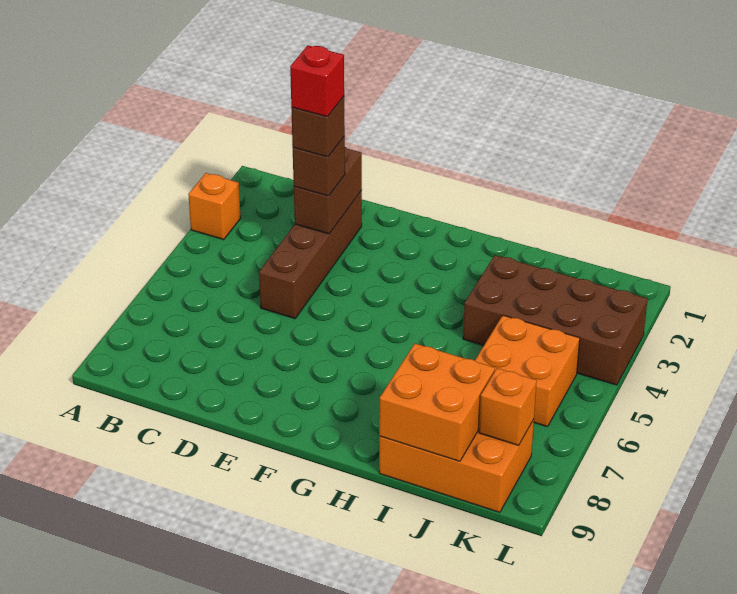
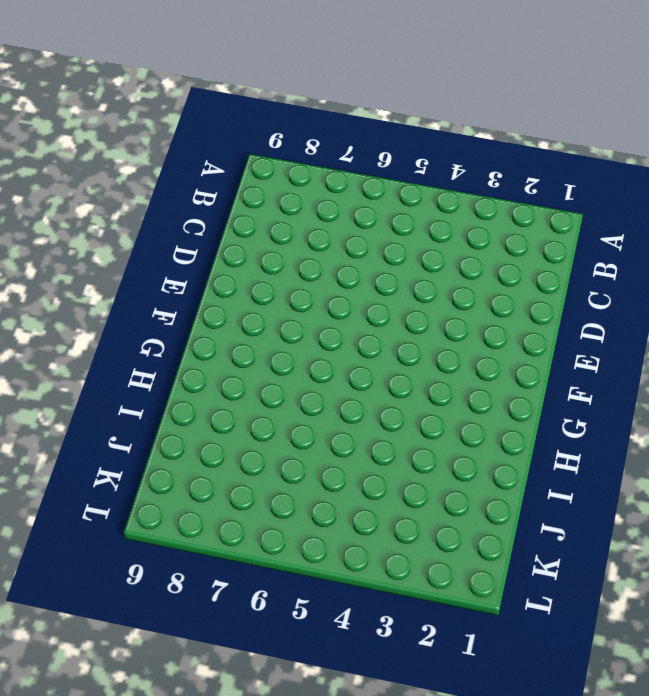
none -> orange 1x1 brick [188,173,241,240]
none -> brown 1x4 brick [259,191,362,319]

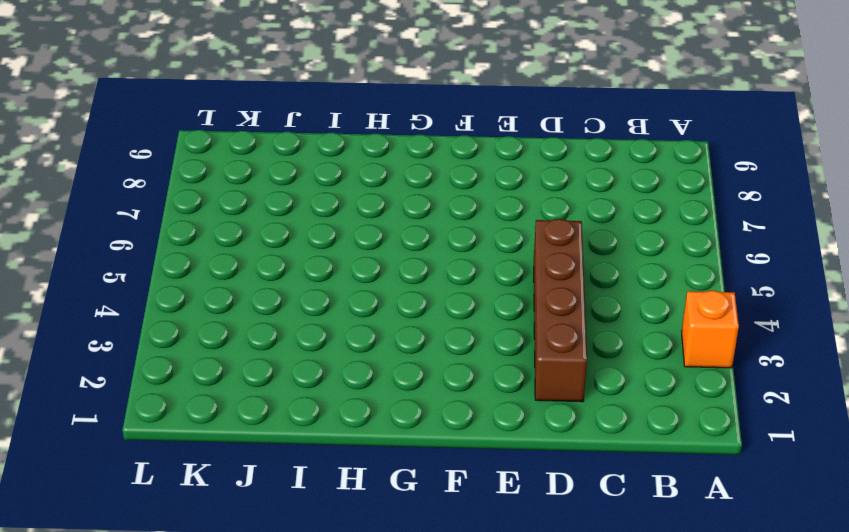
none -> brown 2x4 brick [463,255,648,385]
none -> orange 2x3 brick [379,419,534,512]

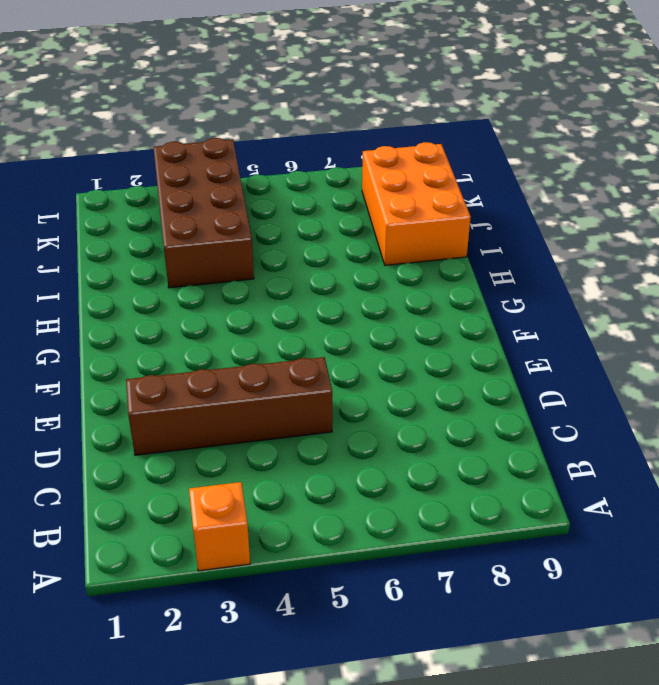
none -> orange 2x2 brick [475,315,580,427]
none -> brown 1x2 brick [294,147,362,234]

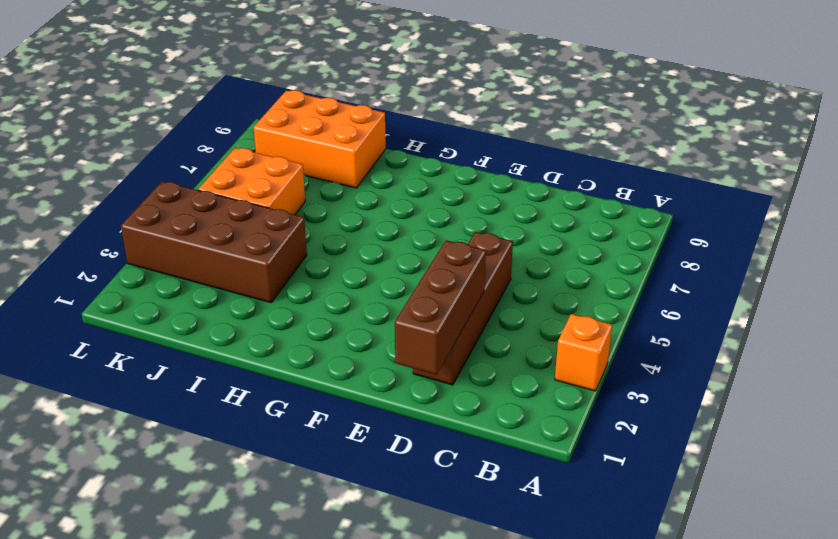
brown 1x3 brick [395,240,486,375] -> brown 1x2 brick [294,147,362,234]
none -> orange 2x2 brick [379,344,495,461]
none -> orange 1x1 brick [479,368,537,445]

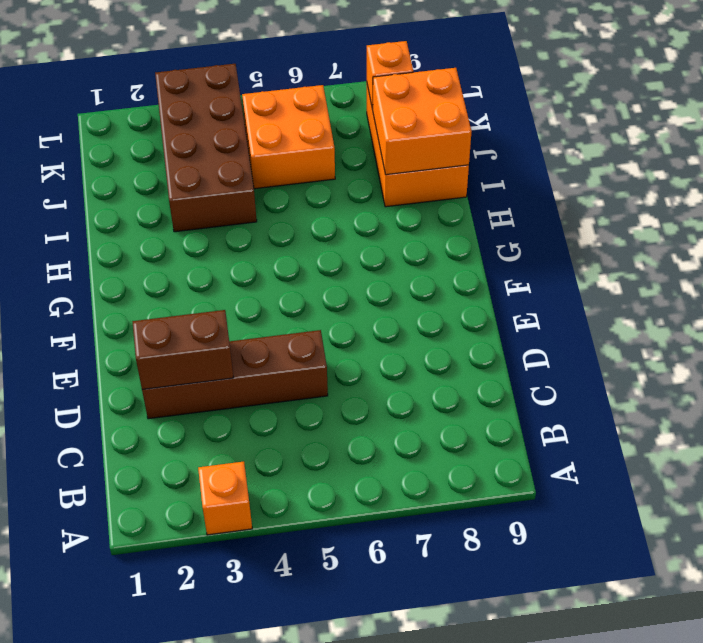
none -> brown 1x1 brick [293,136,345,196]
none -> brown 1x1 brick [291,96,345,157]

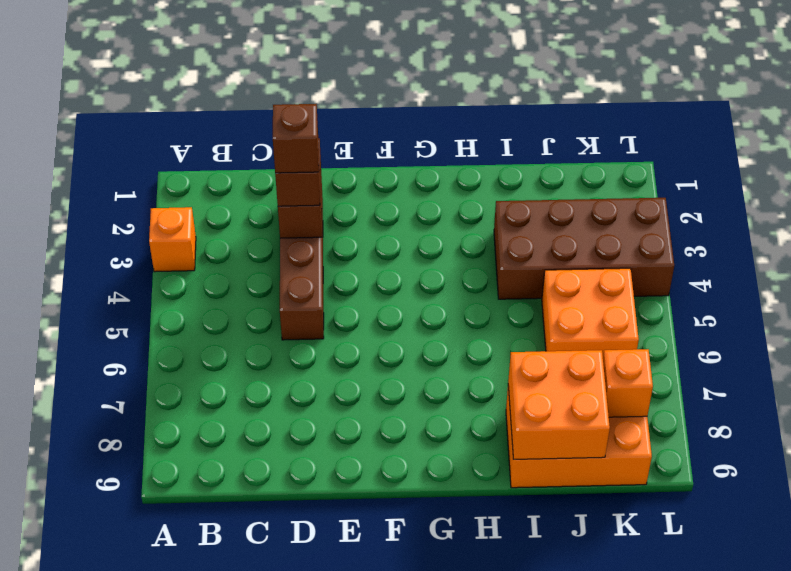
none -> red 1x1 brick [290,45,344,117]

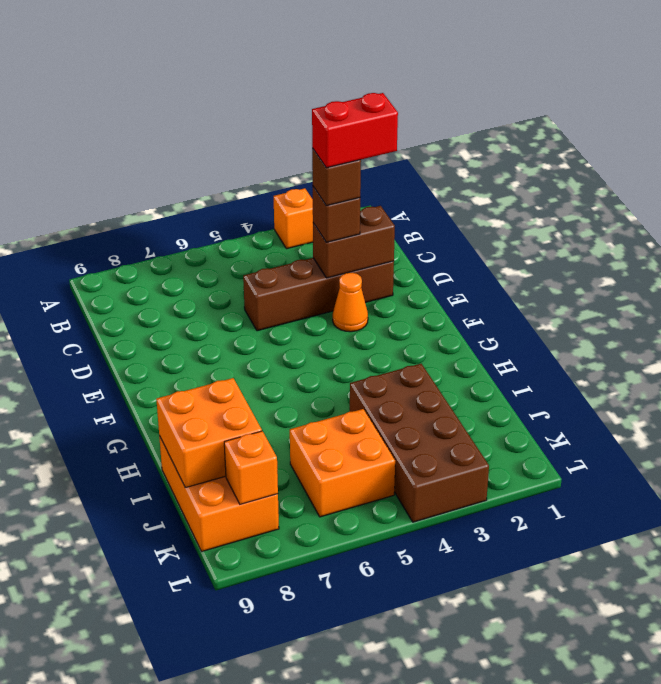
red 1x2 brick [312,93,398,168] -> red 1x1 brick [290,45,344,117]
orange 1x1 cone [333,273,368,332] -> none

